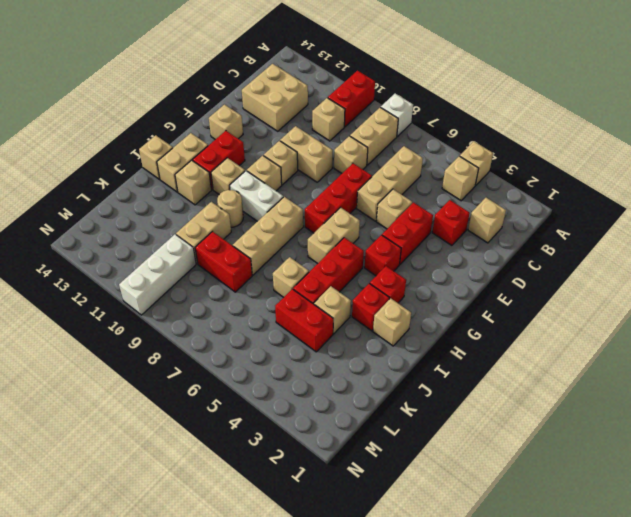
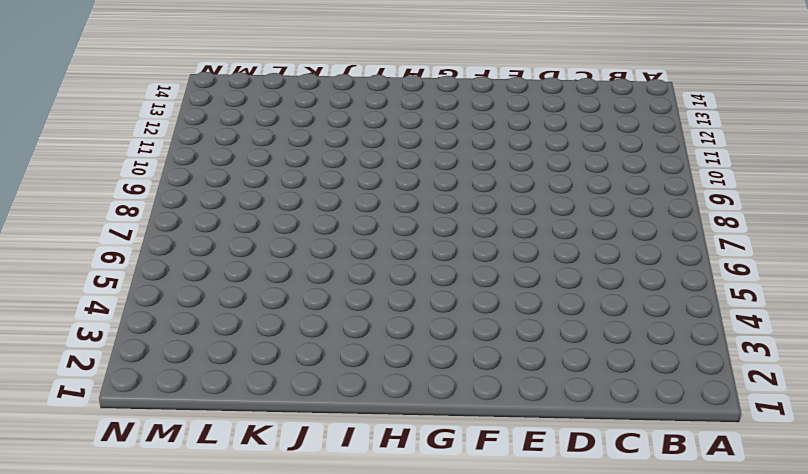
none -> tan 1x1 brick [460,141,493,186]
none -> white 1x1 brick [381,94,413,136]
none -> red 1x2 brick [328,71,375,127]
none -> tan 1x1 brick [442,156,479,201]

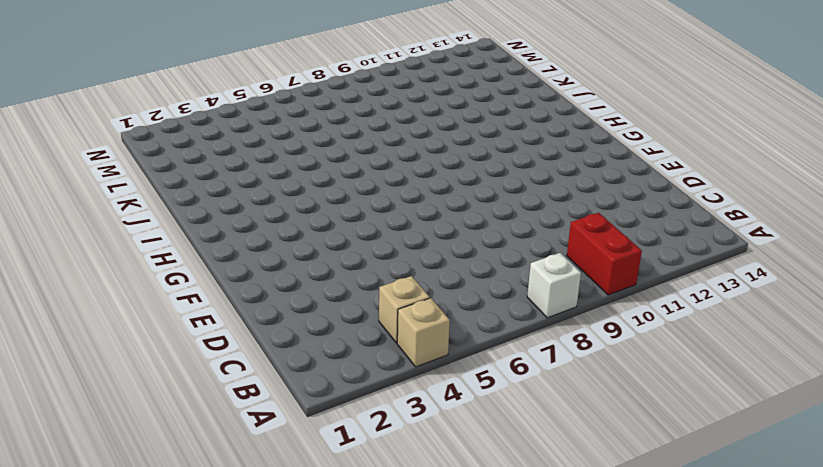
none -> tan 1x2 brick [350,107,398,165]
none -> tan 1x1 brick [468,198,506,243]
none -> tan 1x3 brick [357,146,423,221]
none -> tan 1x1 brick [312,98,345,141]

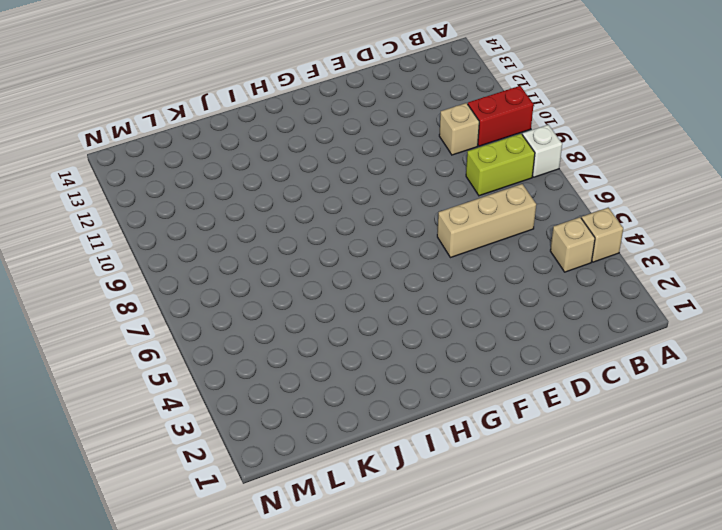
lime 1x2 brick [466,134,535,196] -> tan 1x2 brick [350,107,398,165]
none -> tan 1x1 brick [468,198,506,243]
none -> tan 2x2 brick [242,64,308,131]
none -> red 1x1 brick [432,200,470,245]
none -> tan 1x1 brick [334,136,368,173]

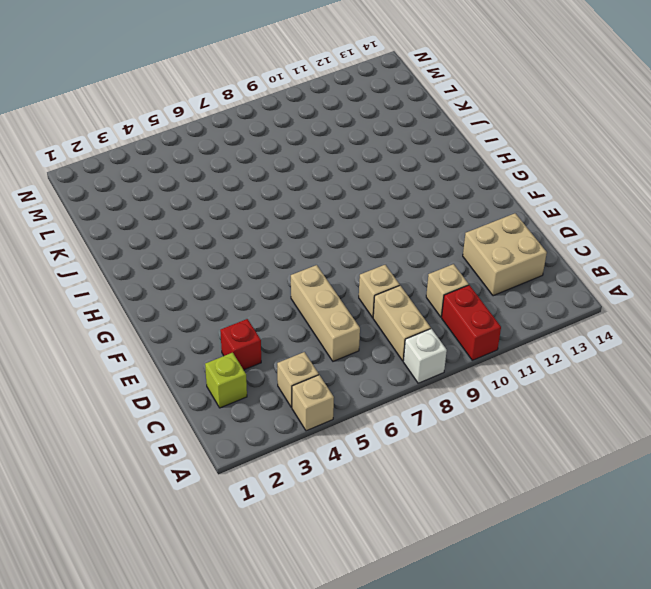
lime 1x1 brick [205,353,247,408] -> tan 1x1 brick [468,198,506,243]
none -> red 1x2 brick [382,203,433,264]
none -> tan 1x1 brick [376,189,412,229]
none -> red 1x3 brick [305,163,372,233]
none -> tan 1x2 brick [280,126,333,182]

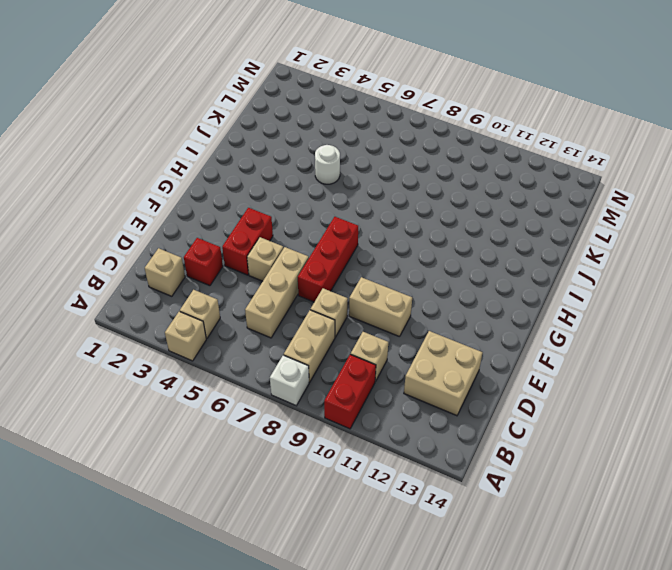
white 1x1 round brick [315,145,340,184] -> red 1x3 brick [293,238,364,304]
none -> tan 1x1 brick [264,141,298,185]
none -> tan 1x1 brick [209,105,243,139]
none -> red 1x1 brick [365,235,401,276]
none -> tan 1x2 brick [308,208,360,264]

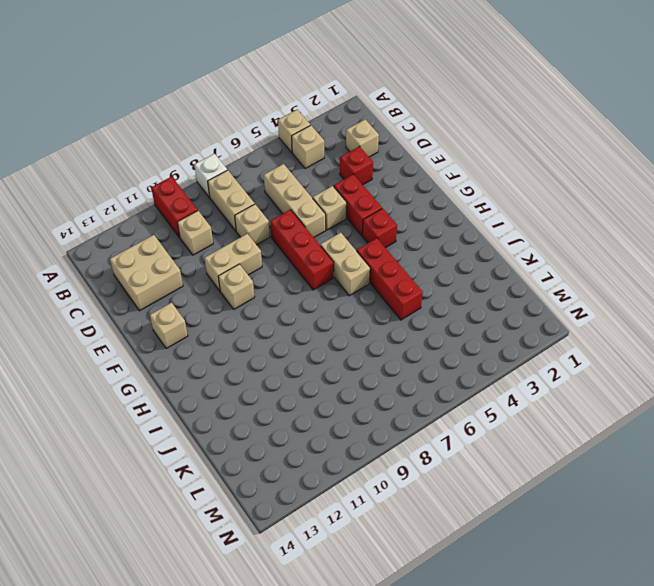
none -> tan 1x1 brick [247,156,282,191]
none -> red 1x2 brick [193,131,245,189]
none -> red 1x1 brick [370,266,406,303]
none -> tan 1x3 brick [233,197,303,275]

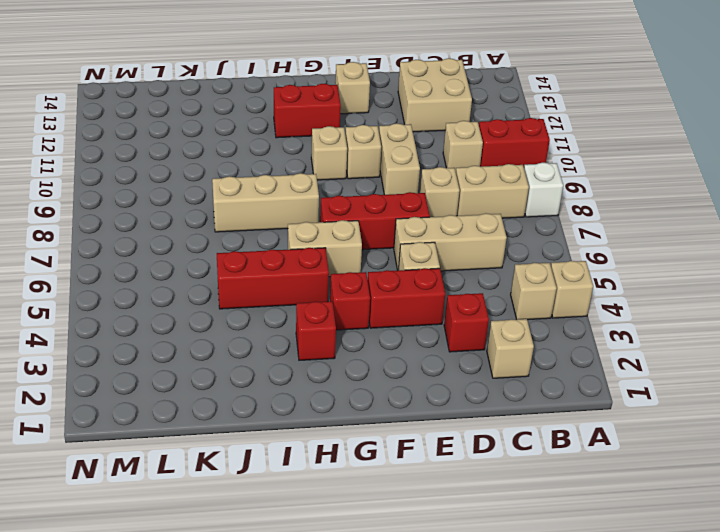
none -> white 1x2 brick [230,171,283,221]
none -> tan 1x1 brick [211,158,245,194]
none -> tan 1x2 brick [157,133,208,192]
none -> tan 1x1 brick [373,298,411,346]

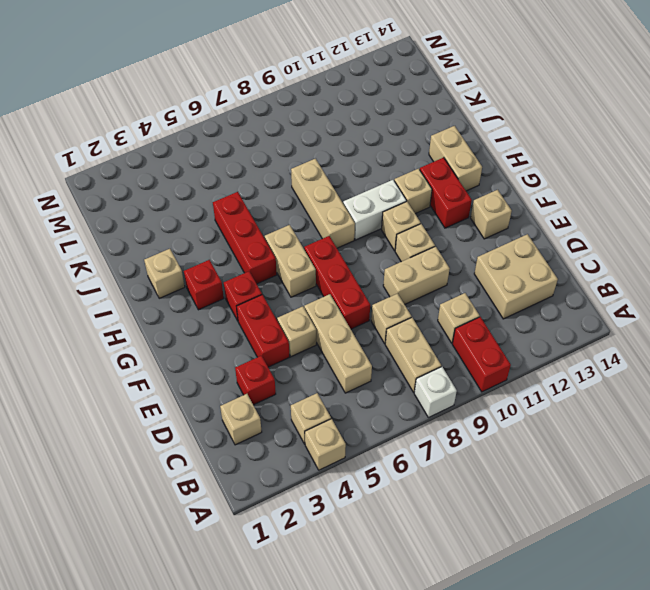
none -> red 1x1 brick [352,283,389,331]
none -> tan 1x1 round brick [217,190,243,227]
none -> tan 1x1 brick [175,160,211,205]
none -> tan 1x1 brick [139,135,173,179]

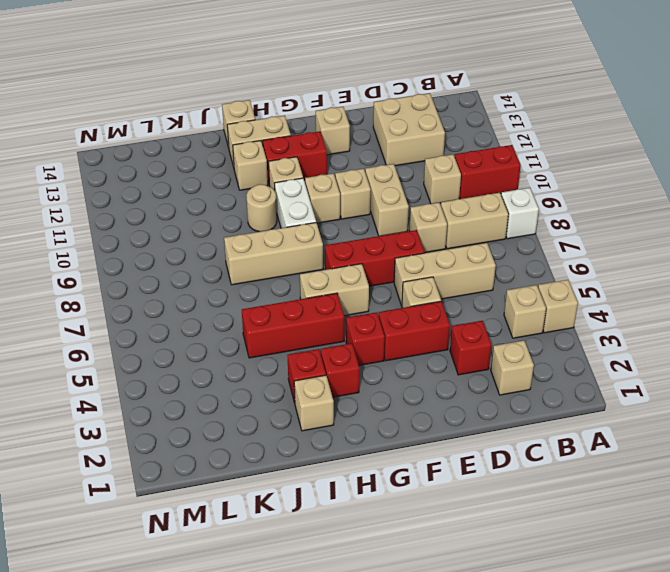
none -> tan 1x1 brick [314,286,351,334]
none -> tan 1x1 brick [273,257,309,297]
none -> tan 1x2 brick [176,202,231,264]
none -> red 1x2 brick [275,289,333,352]

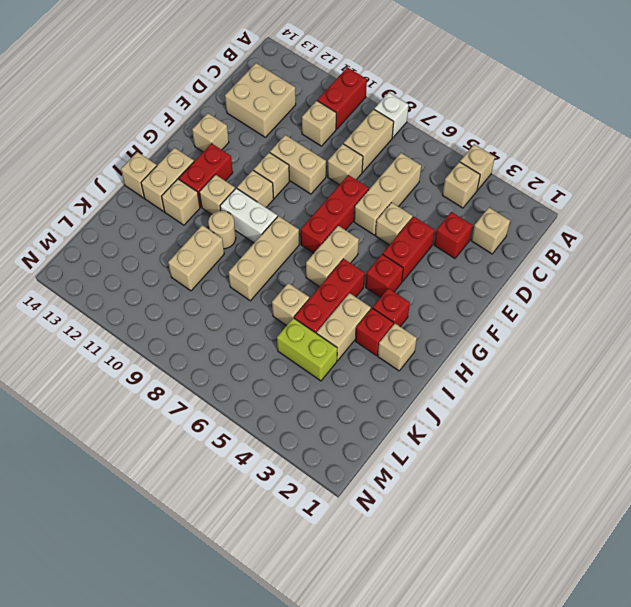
tan 1x2 brick [317,293,371,360] -> tan 1x1 brick [314,286,351,334]
lime 1x2 brick [277,318,337,381] -> red 1x2 brick [275,289,333,352]
none -> red 1x2 brick [195,232,252,292]
none -> white 1x3 brick [119,234,196,315]

